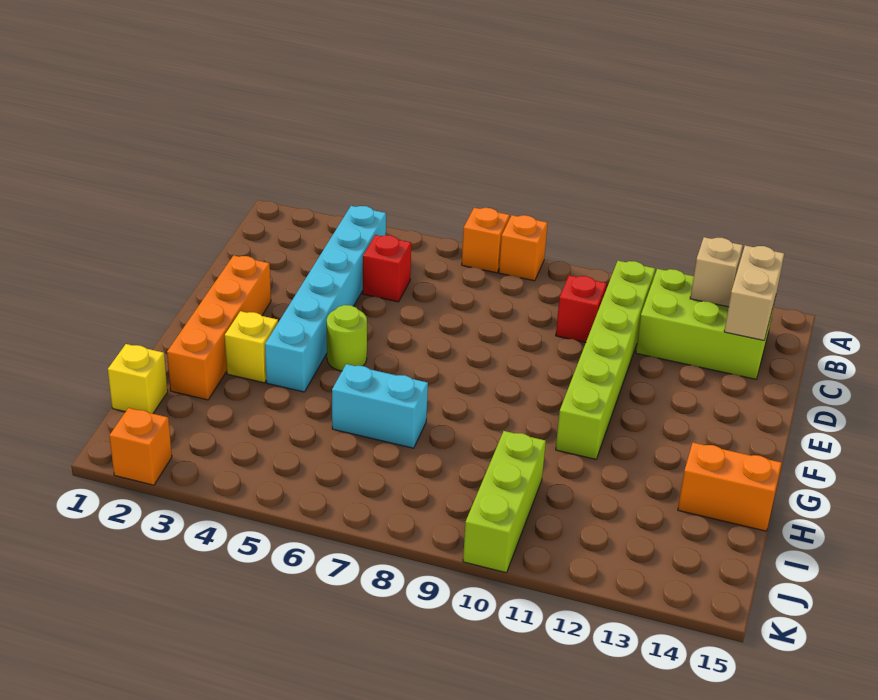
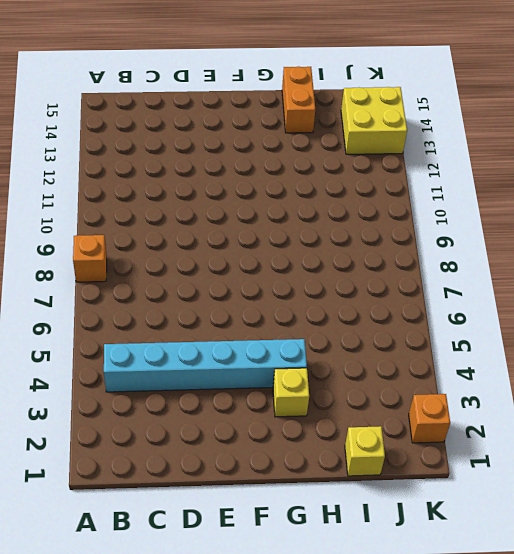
yellow 2x2 brick [341,87,407,154] -> none
none -> orange 1x1 brick [462,208,510,273]
none -> lime 1x6 brick [556,261,655,459]
none -> lime 2x3 brick [636,269,775,379]

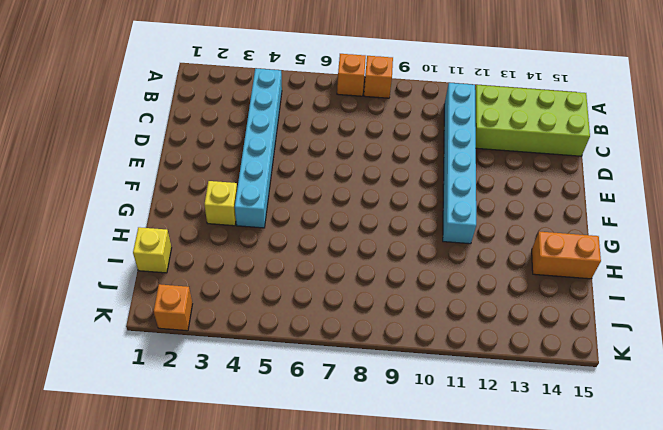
cyan 1x6 brick [443,83,476,244] -> lime 1x6 brick [556,261,655,459]
lime 2x4 brick [475,85,590,156] -> lime 2x3 brick [636,269,775,379]
none -> red 1x1 brick [363,235,411,302]
none -> red 1x1 brick [556,275,607,342]
none -> orange 1x4 brick [167,255,271,400]

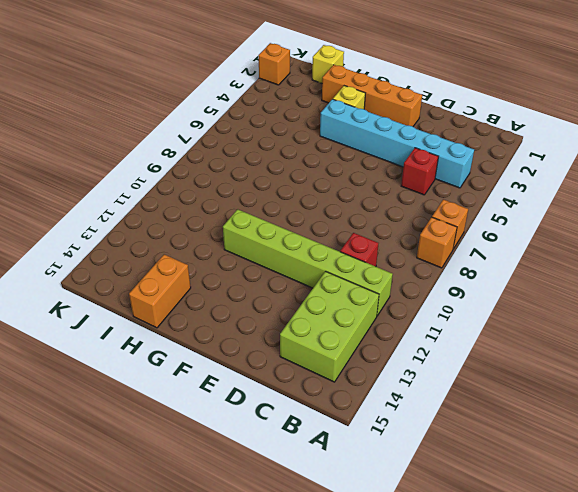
none -> lime 1x1 round brick [327,305,367,371]
none -> cyan 1x2 brick [332,364,428,448]
none -> lime 1x3 brick [463,431,546,573]

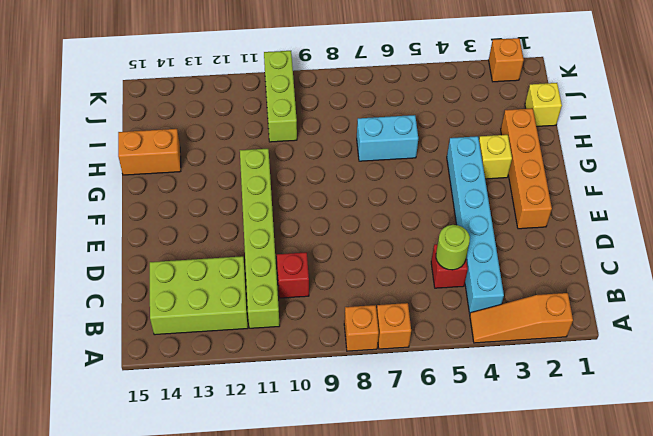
orange 1x3 slope [470,293,573,343] -> none
lime 1x1 round brick [436,225,470,270] -> lime 1x1 round brick moved to [327,305,367,371]
none -> tan 1x1 brick [690,237,743,307]
none -> tan 1x2 brick [724,245,784,340]

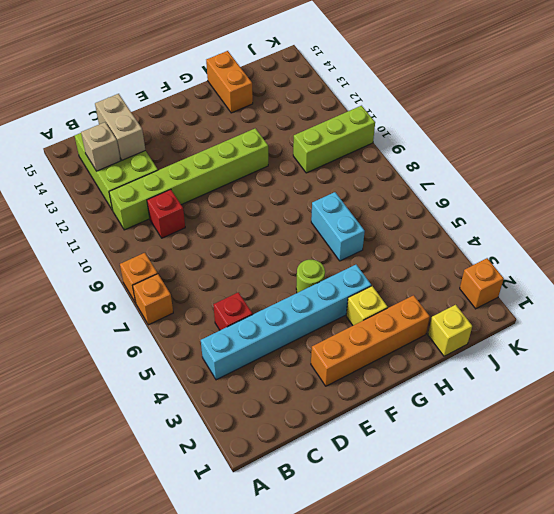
tan 1x2 brick [95,94,145,160] -> tan 1x2 brick turned to [724,245,784,340]

